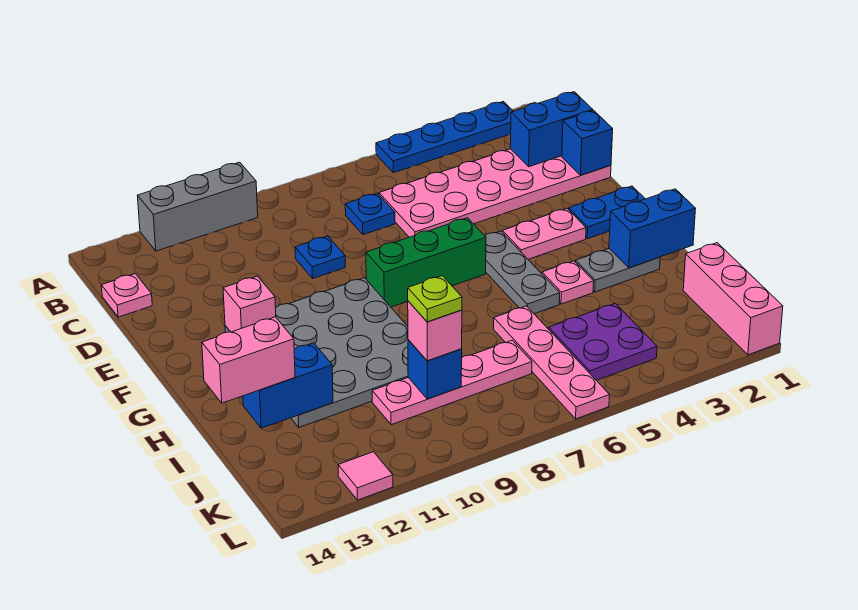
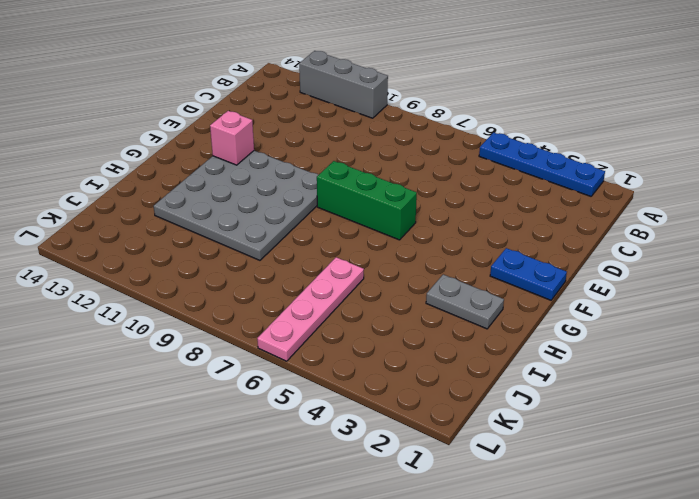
none -> pink 2x6 plate [379,149,611,237]
none -> blue 1x1 plate [345,193,395,235]
none -> pink 1x1 plate [101,274,152,317]

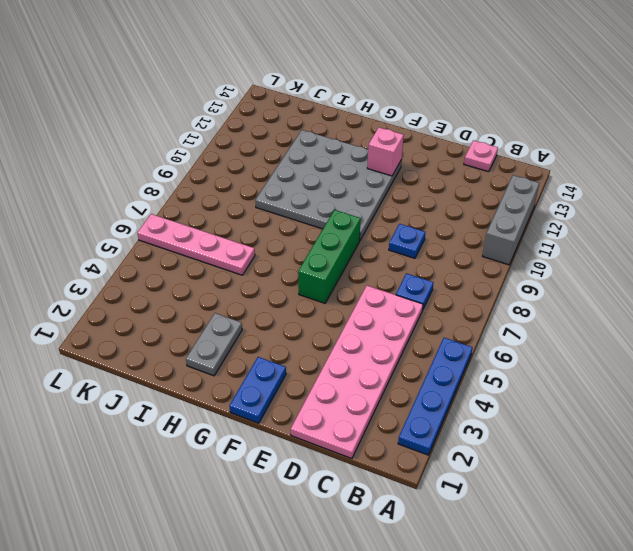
none -> pink 1x2 plate [502,208,586,259]
none -> grey 1x3 plate [485,231,560,314]
none -> pink 1x1 plate [542,261,594,304]

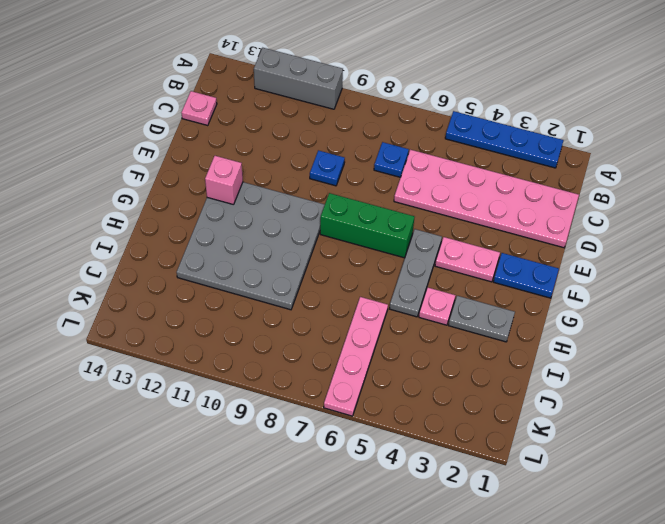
none -> pink 1x3 brick [683,243,783,355]
none -> purple 2x2 plate [549,303,657,380]
none -> pink 1x4 plate [372,340,532,425]

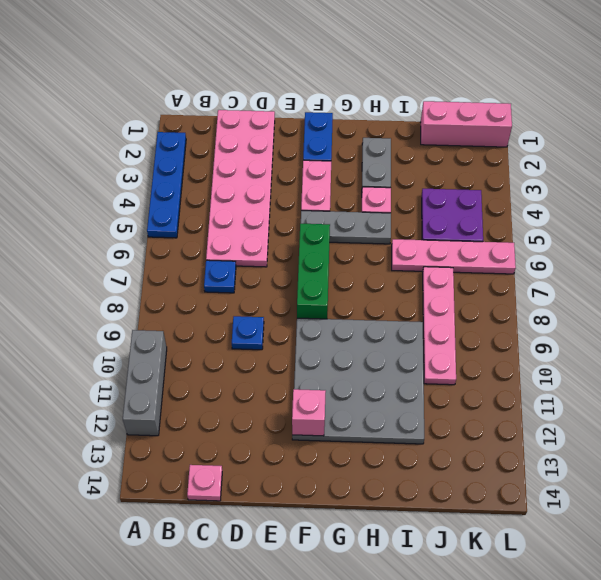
none -> pink 1x1 tile [338,452,393,500]
none -> blue 1x2 brick [510,92,593,167]
none -> blue 1x1 brick [562,110,613,175]

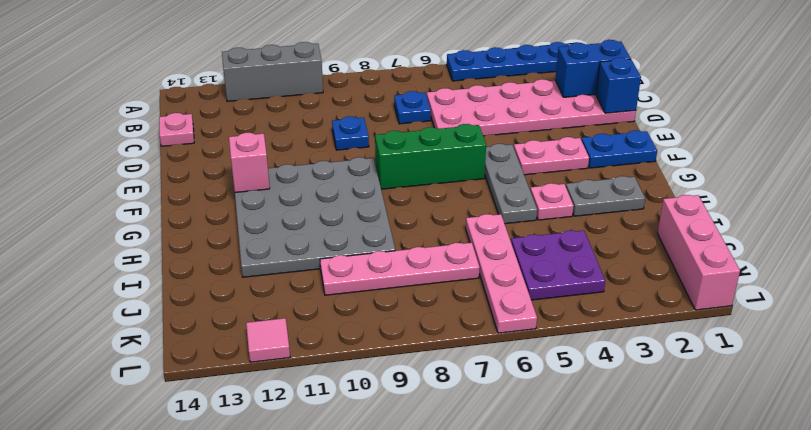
none -> blue 1x2 brick [609,189,696,268]
none -> blue 1x2 brick [243,343,333,428]
none -> blue 1x1 brick [408,340,462,399]

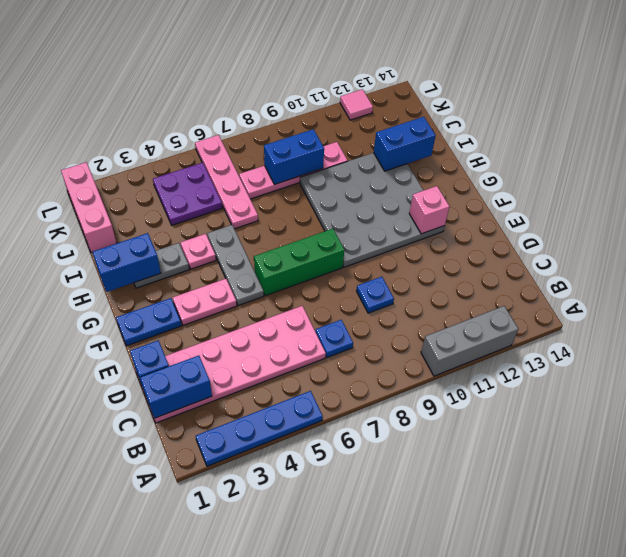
blue 1x2 brick [264,129,324,185] -> blue 1x1 brick [408,340,462,399]
none -> pink 1x1 plate [101,274,152,317]
none -> pink 1x2 brick [202,317,295,403]
none -> pink 1x1 brick [408,301,462,361]

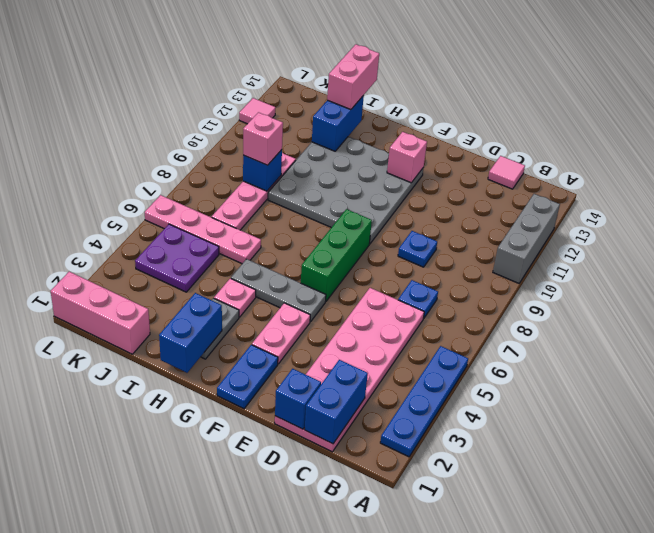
pink 1x1 tile [488,156,525,189] -> pink 1x1 plate [101,274,152,317]
none -> lime 1x1 plate [408,276,462,322]

